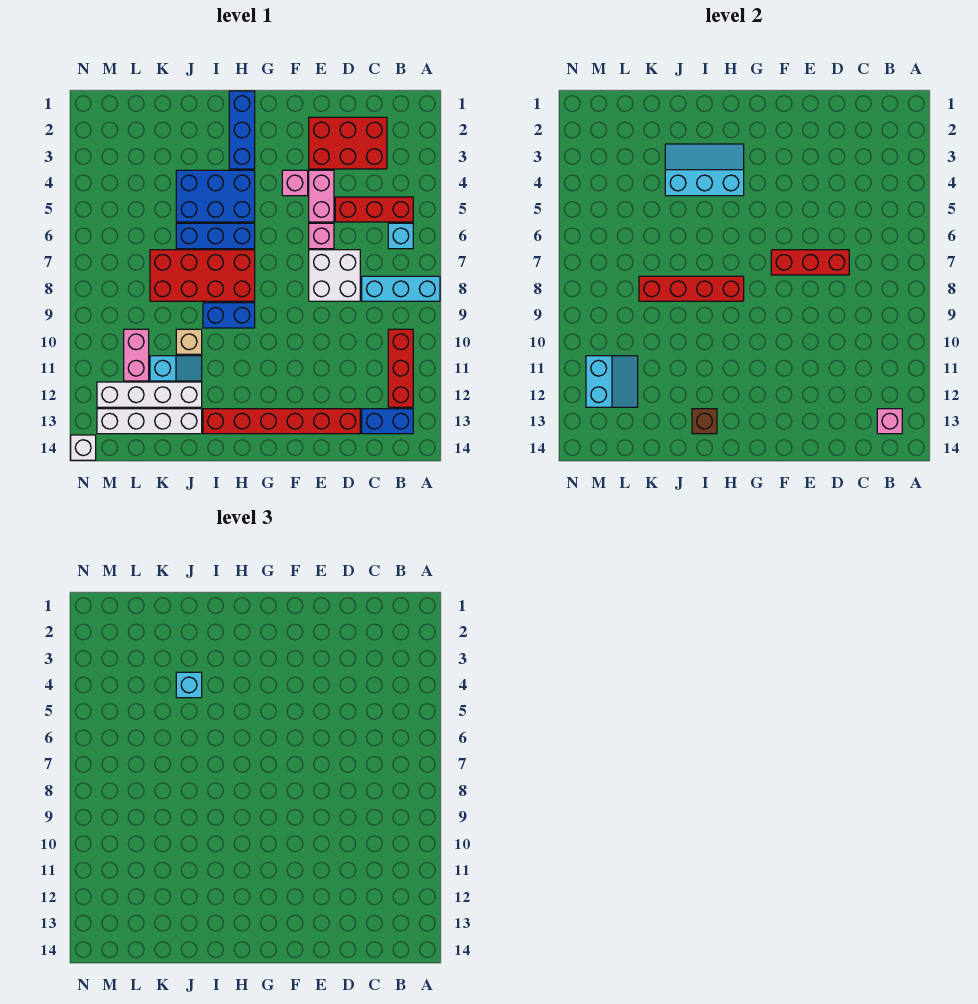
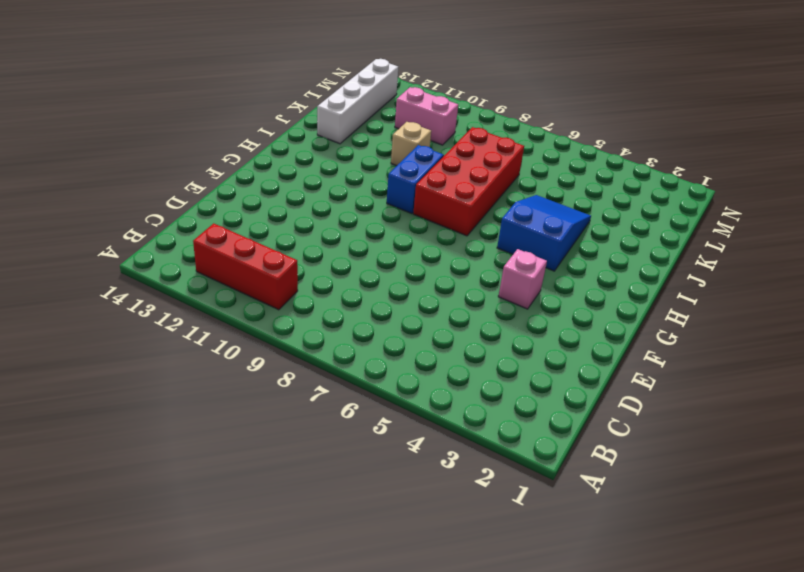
blue 2x3 slope [497,195,591,271] -> blue 2x3 brick [176,170,255,222]
none -> cyan 1x3 brick [362,276,440,301]
none -> red 1x3 brick [335,197,413,222]
none -> cyan 1x1 brick [388,223,413,249]

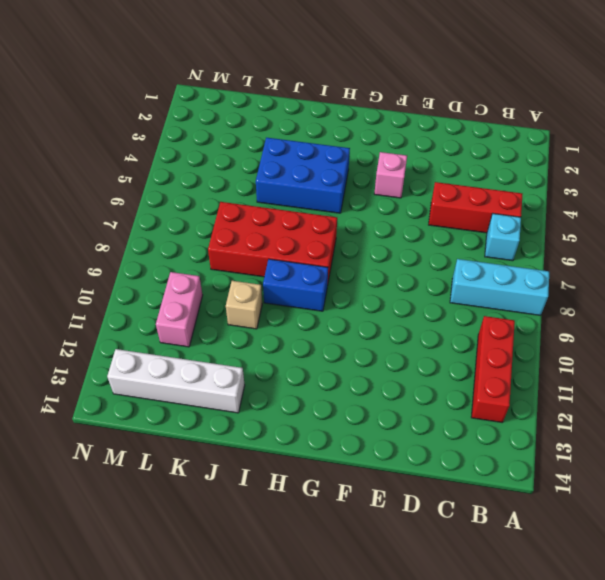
none -> blue 1x2 brick [362,409,413,434]
none -> red 2x3 brick [309,117,387,169]
none -> white 2x2 brick [309,250,360,301]

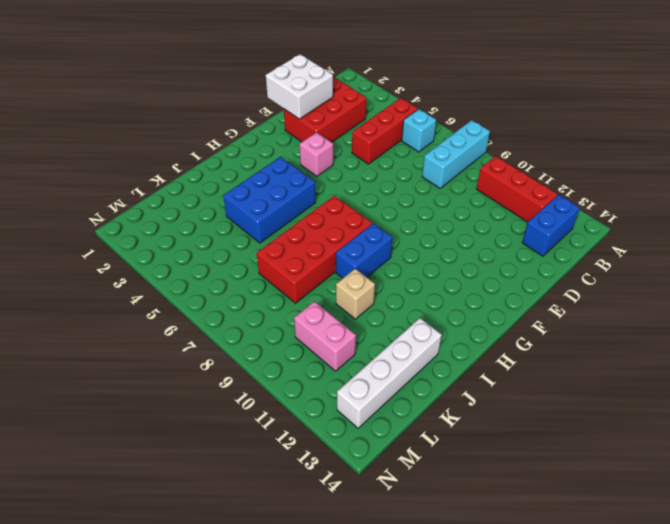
white 2x2 brick [266,54,333,119] -> white 2x2 brick moved to [309,250,360,301]
none -> red 1x6 brick [203,409,360,434]
none -> pink 1x2 brick [309,170,334,222]
none -> pink 1x1 brick [309,223,334,249]

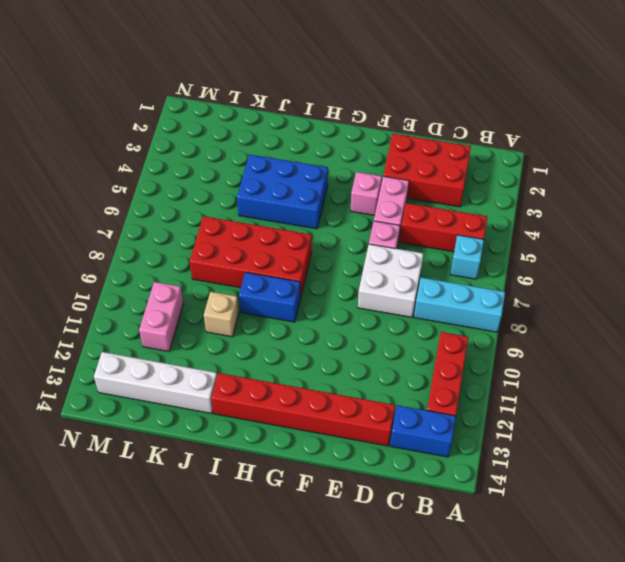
none -> blue 1x3 brick [229,91,255,169]
none -> blue 1x3 brick [176,223,255,249]
none -> cyan 1x2 slope [150,356,202,381]

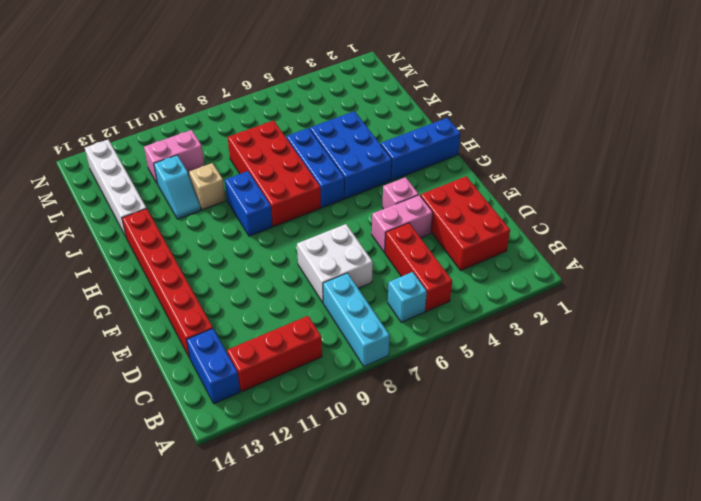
none -> pink 1x1 brick [309,223,334,249]
none -> white 1x4 brick [97,382,202,407]
none -> white 1x1 brick [71,435,96,460]

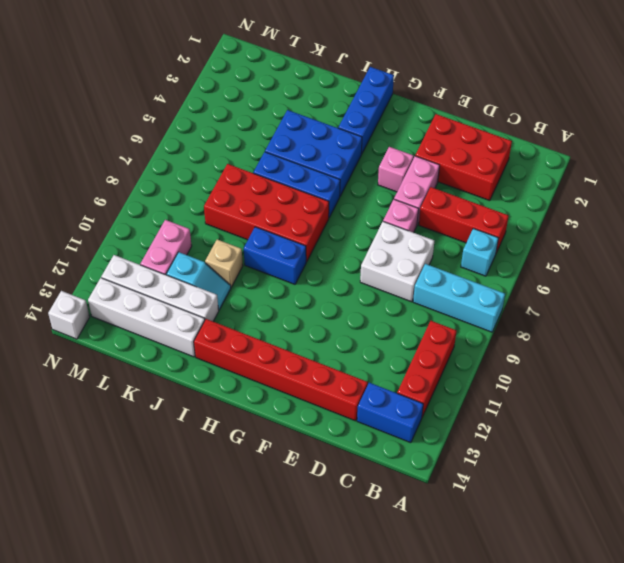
none -> pink 1x1 brick [877,409,902,434]
none -> red 1x3 brick [771,250,849,275]
none -> cyan 2x3 slope [665,144,744,196]

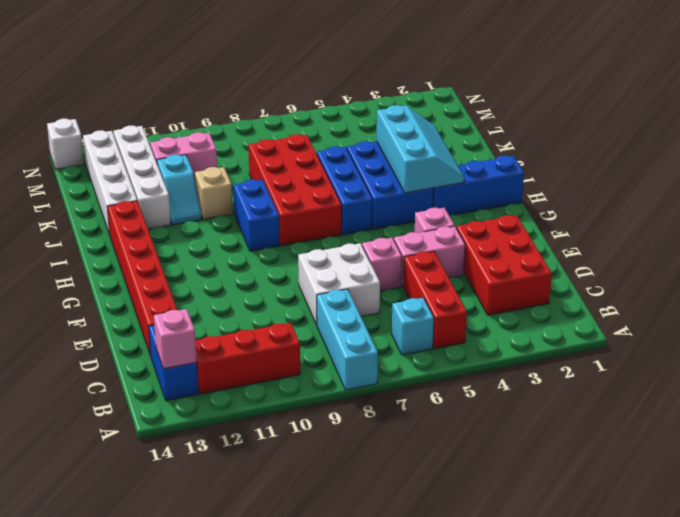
none -> red 1x3 brick [771,250,849,275]
none -> red 1x4 brick [639,276,744,301]
none -> brown 1x1 brick [692,409,717,434]

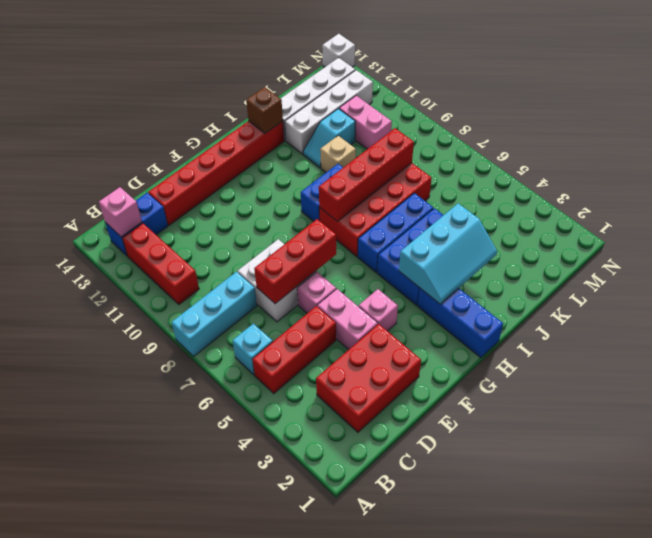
none -> cyan 2x2 slope [586,356,638,407]
none -> cyan 1x1 brick [176,672,202,698]

